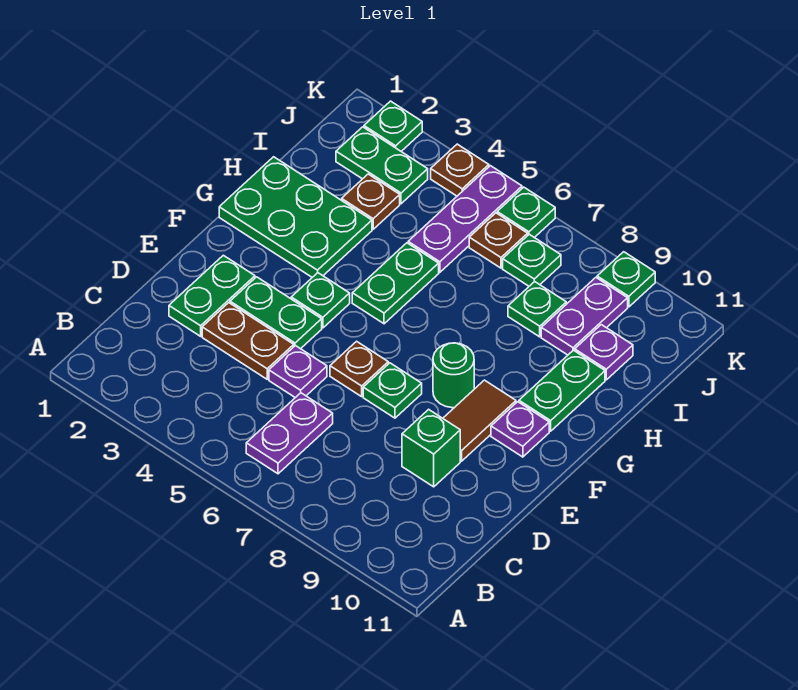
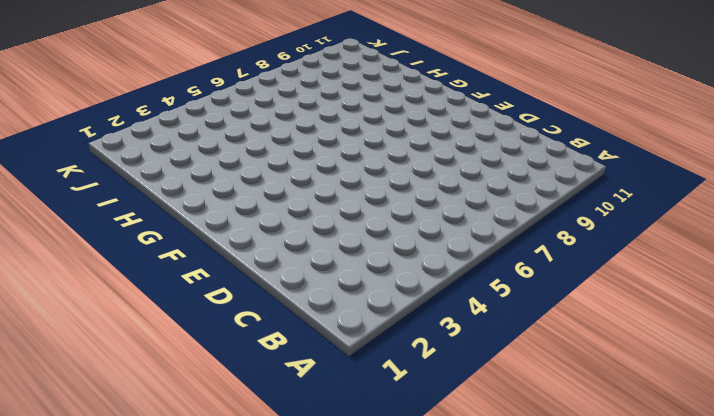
none -> purple 1x2 plate [246,393,333,474]
none -> green 1x2 plate [169,255,255,336]
none -> brown 1x2 plate [202,303,294,379]

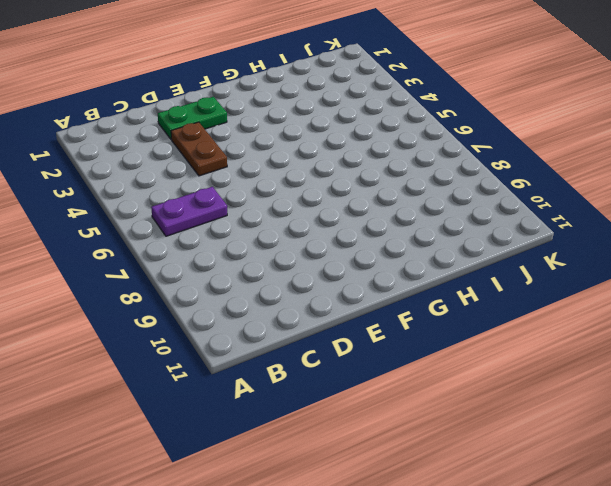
none -> purple 1x1 plate [269,346,327,398]
none -> green 1x1 brick [402,409,460,487]
none -> green 1x2 plate [230,277,322,349]

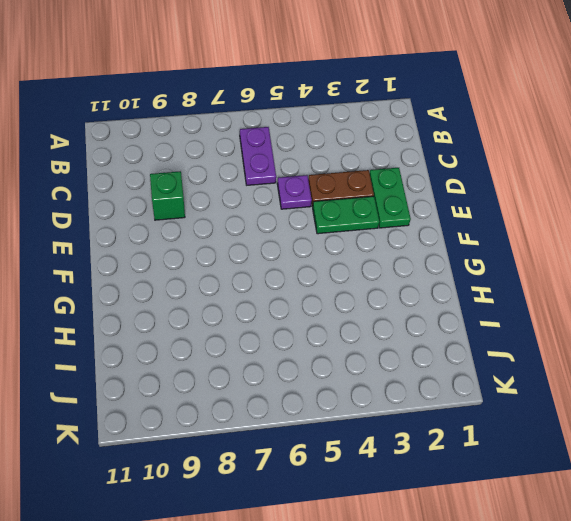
none -> brown 1x1 plate [330,341,388,397]
none -> green 1x1 plate [363,363,422,418]
none -> brown 1x2 tile [443,380,516,461]

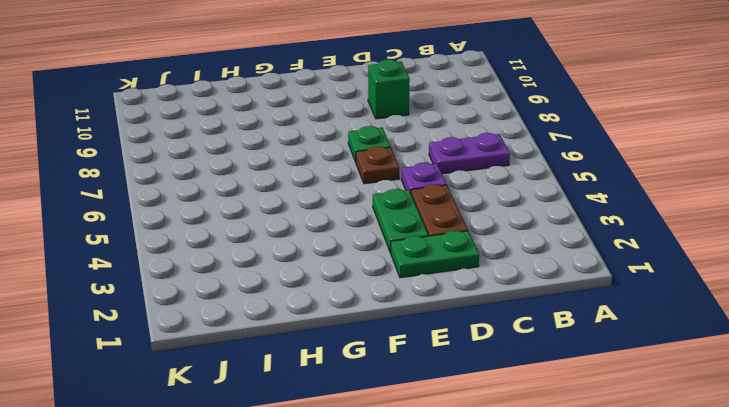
none -> brown 1x2 tile [443,380,516,461]
none -> green 1x1 plate [291,273,350,328]
none -> green 1x1 round brick [433,343,474,408]

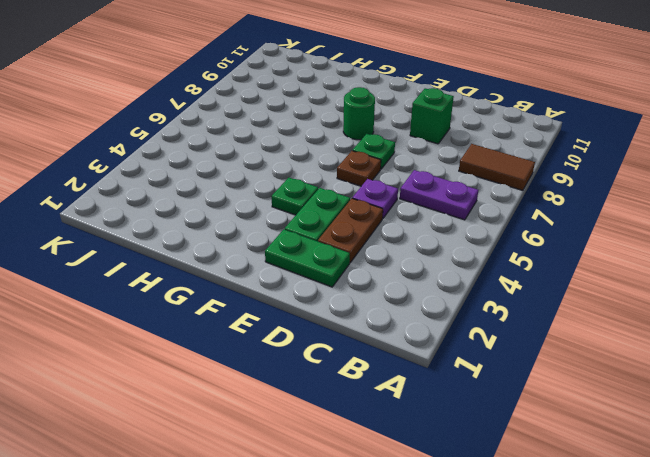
brown 1x2 tile [459,144,535,190] -> brown 1x2 tile moved to [443,380,516,461]
none -> purple 1x1 plate [491,402,549,457]
none -> green 2x3 plate [219,157,372,277]
none -> green 1x2 plate [352,243,439,324]

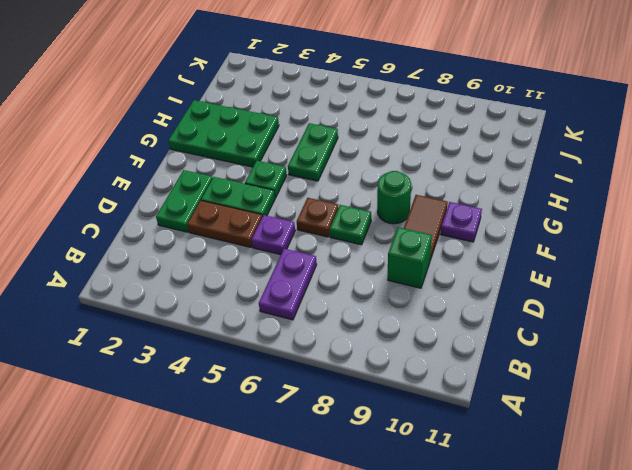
none -> green 1x2 plate [519,350,605,431]
none -> brown 1x1 plate [342,174,400,229]
none -> purple 1x3 plate [408,166,522,272]

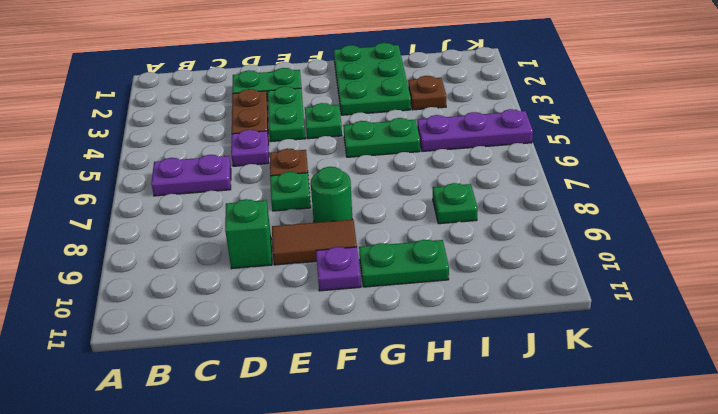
none -> purple 1x2 plate [541,278,628,355]
none -> purple 1x1 plate [575,325,633,380]
none -> green 1x2 plate [336,127,428,204]

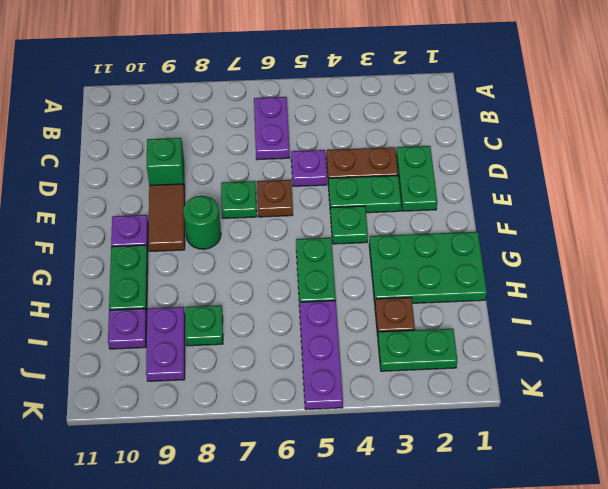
none -> brown 1x1 plate [469,213,528,268]
none -> green 1x1 plate [503,234,561,286]
none -> green 1x1 plate [364,101,422,151]

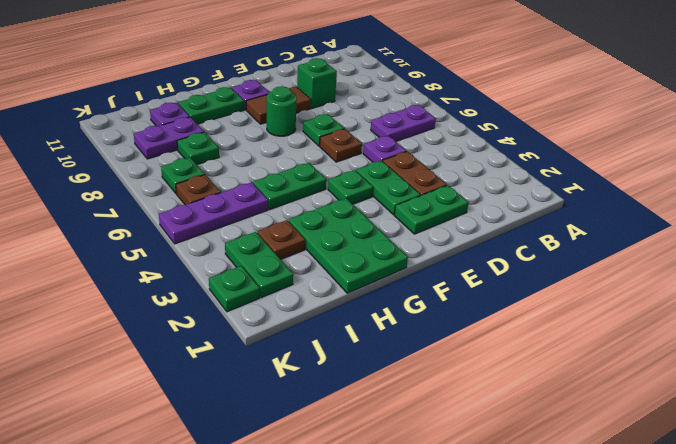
none -> brown 1x1 plate [431,144,489,196]
none -> green 1x1 plate [497,187,555,238]
none -> green 1x1 plate [597,252,655,307]

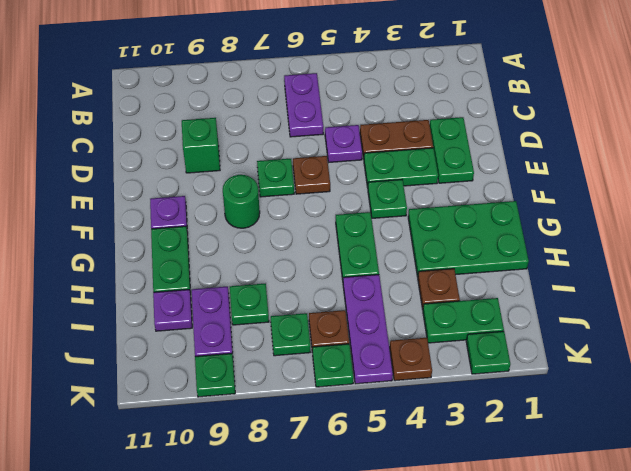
none -> brown 1x2 tile [443,380,516,461]

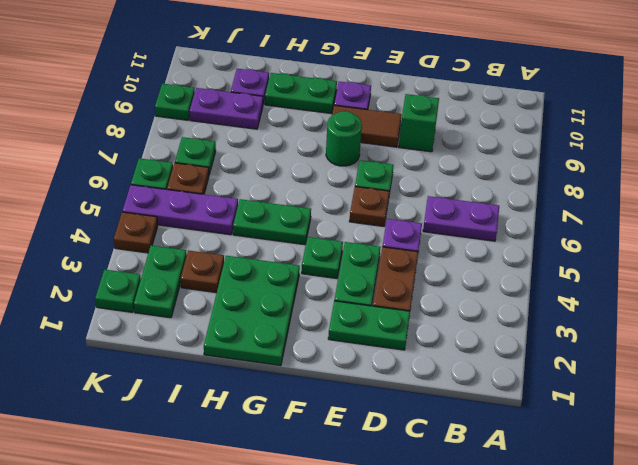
none -> green 1x1 plate [508,282,566,337]

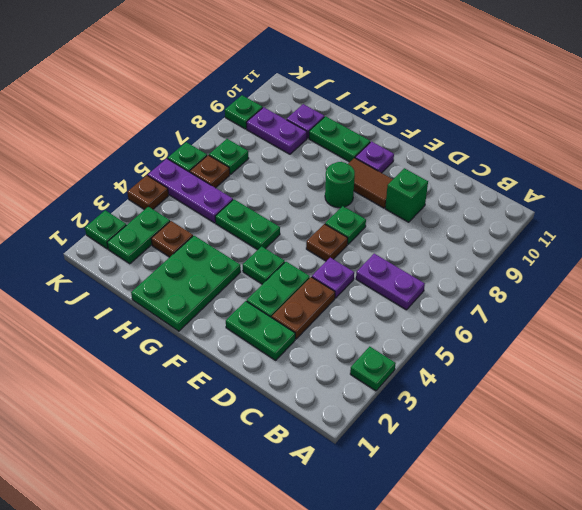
green 1x1 plate [350,347,396,391] -> green 1x1 plate moved to [508,282,566,337]

